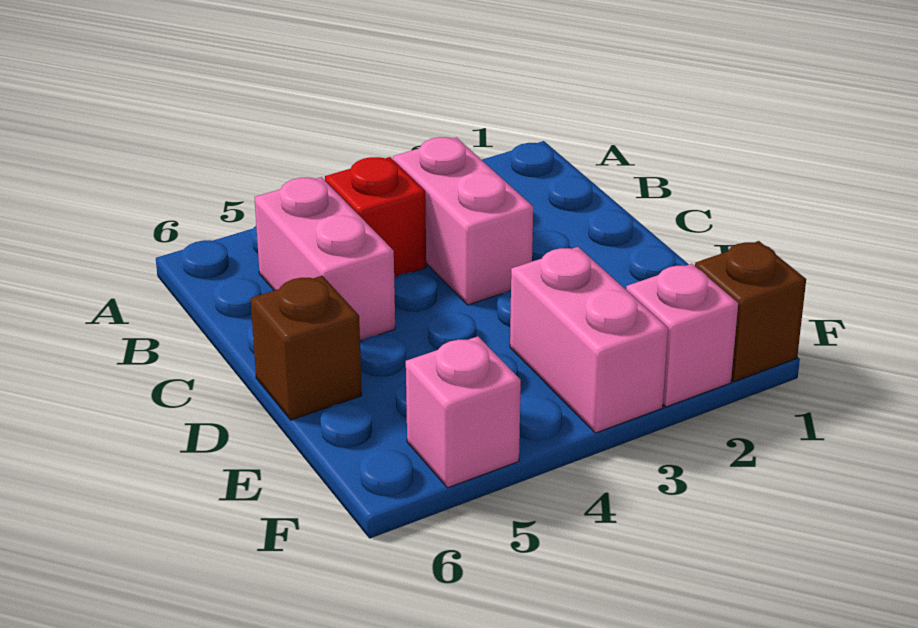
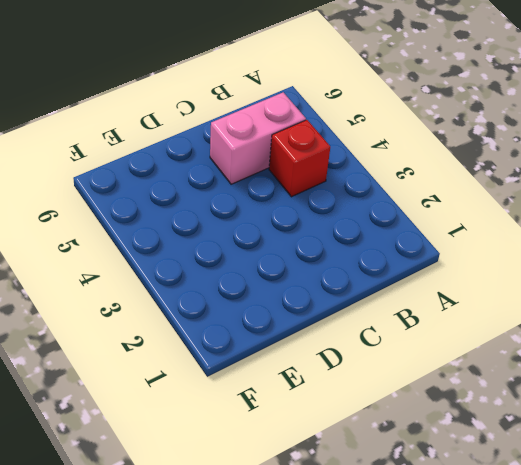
none -> pink 1x2 brick [393,137,533,305]
none -> brown 1x1 brick [251,276,362,420]

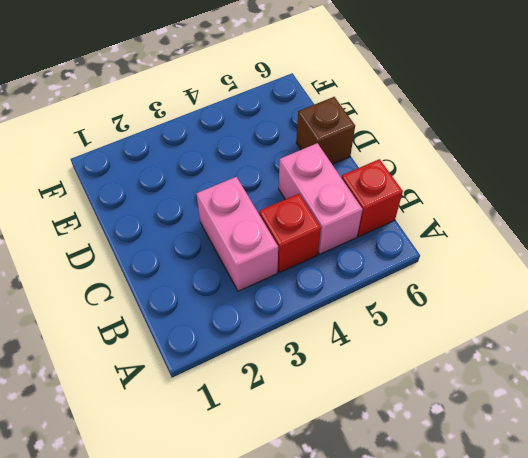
red 1x1 brick [342,159,403,236] -> none
none -> pink 1x2 brick [510,247,668,433]
none -> brown 1x1 brick [695,241,806,382]

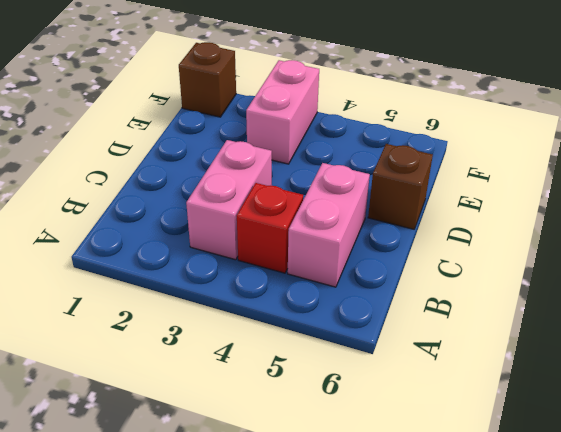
none -> pink 1x1 brick [626,264,738,407]
none -> pink 1x1 brick [406,336,521,488]

